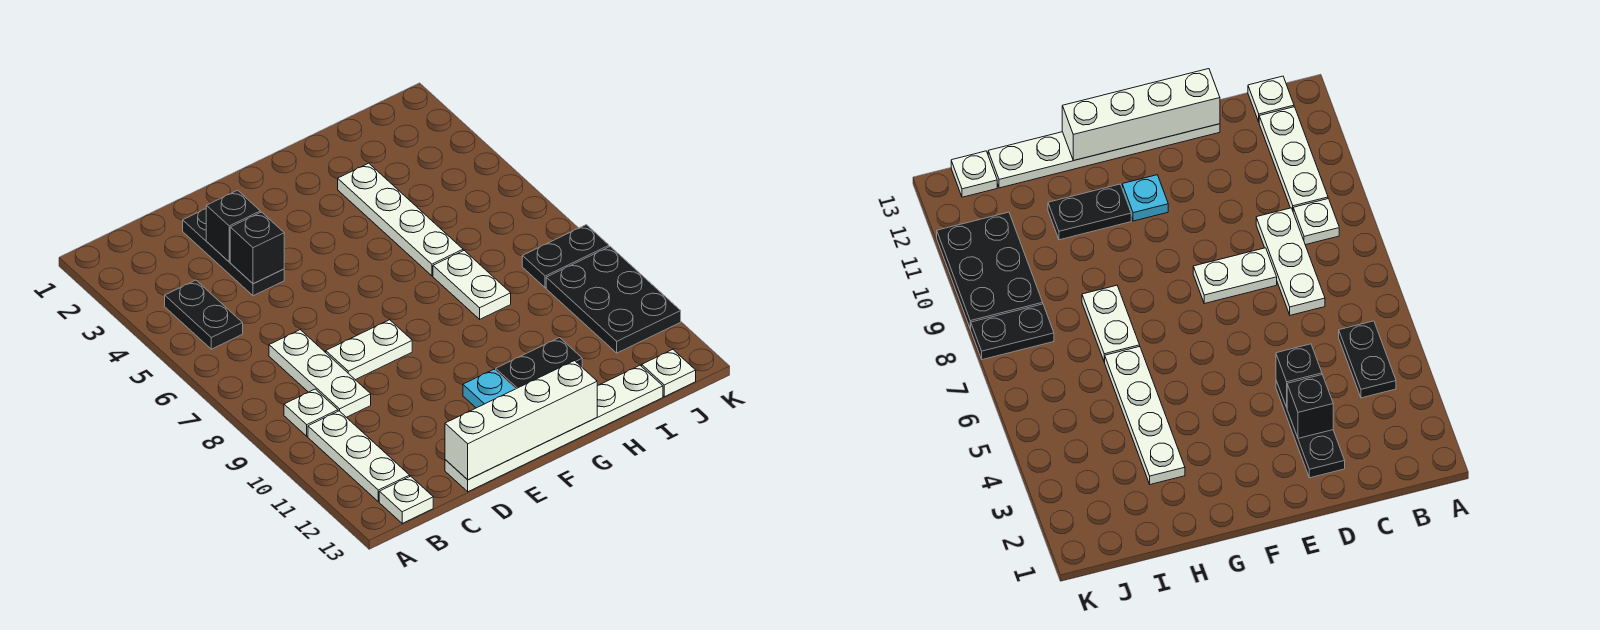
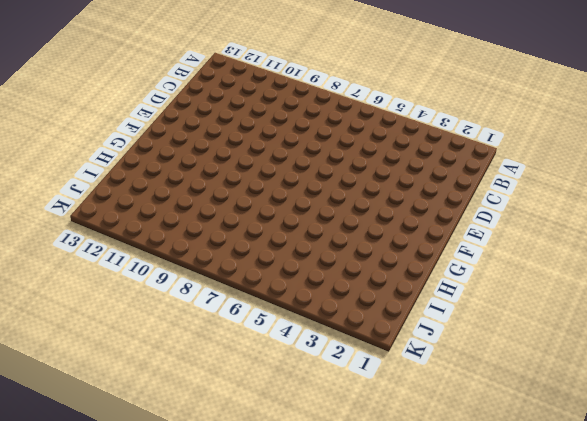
none -> black 1x2 plate [165,280,243,349]
none -> white 1x1 plate [284,389,338,436]
none -> white 1x3 plate [308,411,410,502]

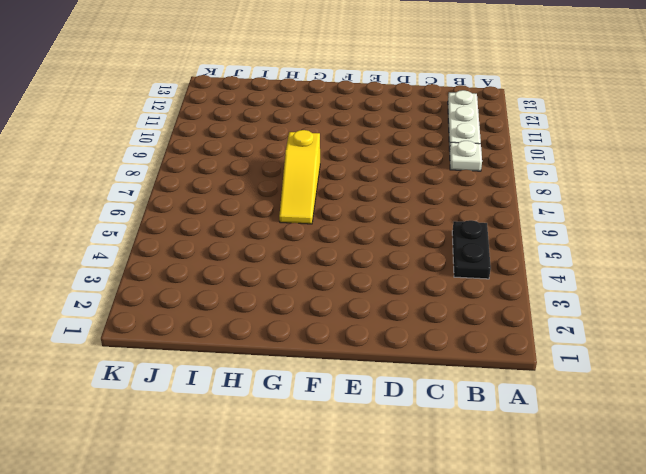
yellow 1x3 slope [279,130,320,224] -> none
none -> white 1x1 plate [379,476,433,523]
none -> white 1x3 plate [269,330,371,417]
none -> black 1x3 plate [183,209,284,296]

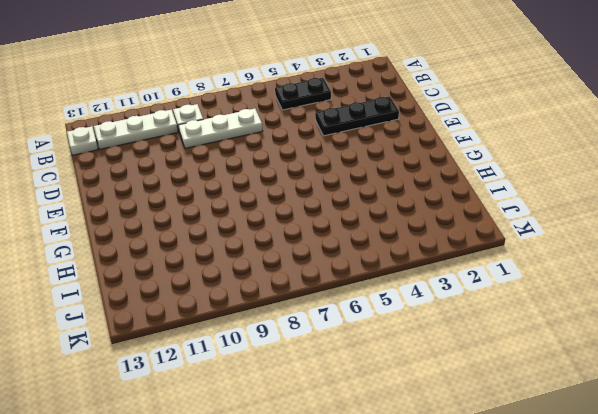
none -> white 1x2 plate [326,320,412,380]
none -> white 1x6 plate [445,365,663,492]
none -> cyan 1x1 plate [463,369,515,408]

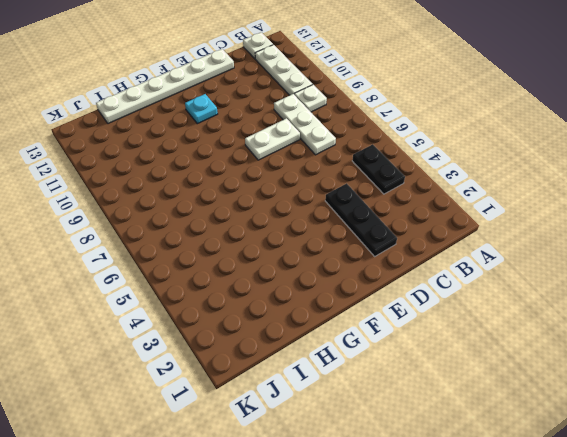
none -> black 1x2 plate [496,338,582,389]
none -> white 1x4 plate [338,163,463,276]
none -> white 1x2 plate [433,251,511,319]

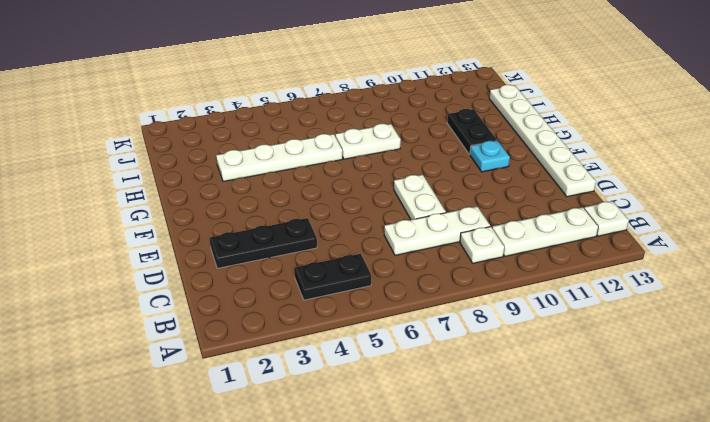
none -> black 1x2 plate [522,225,609,288]
none -> black 2x3 plate [546,246,681,353]
none -> white 1x1 plate [642,349,696,397]

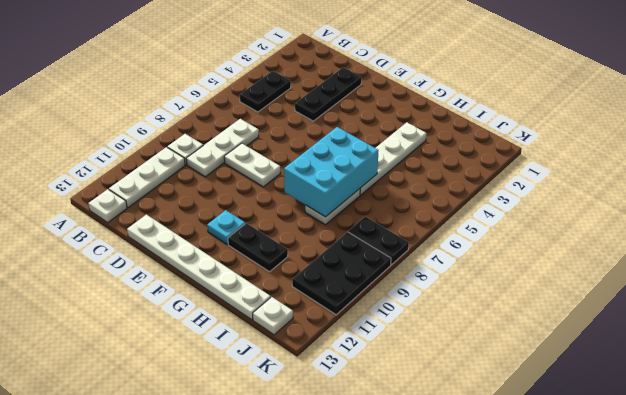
cyan 2x3 brick [284,127,378,217] -> none
none -> black 1x1 brick [206,190,260,262]
none -> black 1x1 brick [230,212,284,284]
none -> white 1x4 brick [445,361,597,480]

